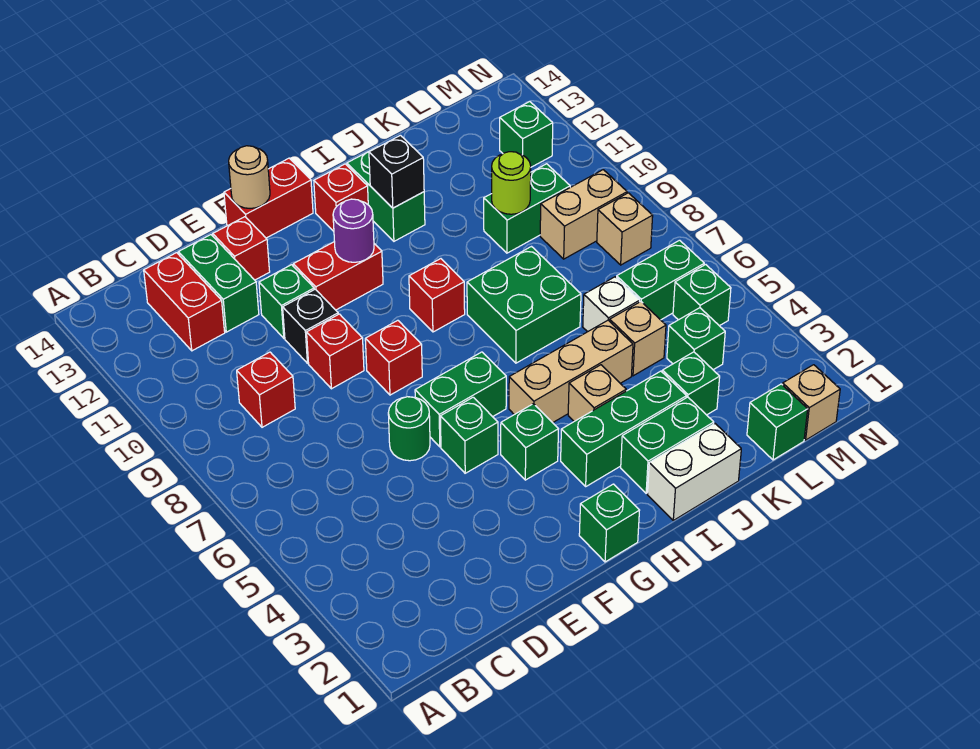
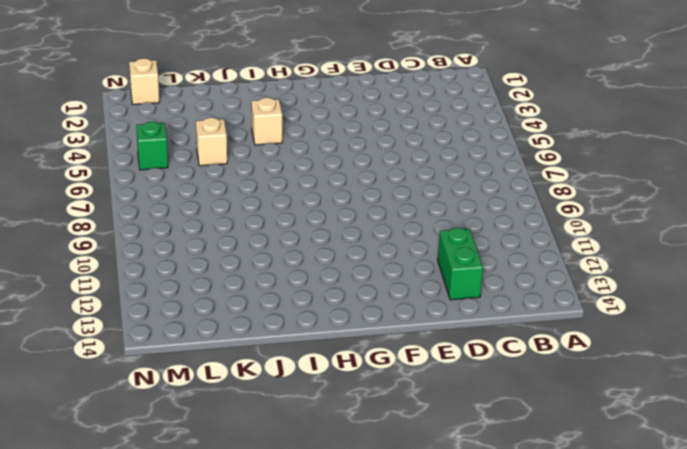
none -> red 1x1 brick [237,352,295,427]
none -> red 1x2 brick [144,253,225,351]
none -> green 1x1 round brick [388,397,430,461]
none -> red 1x1 brick [307,314,364,389]

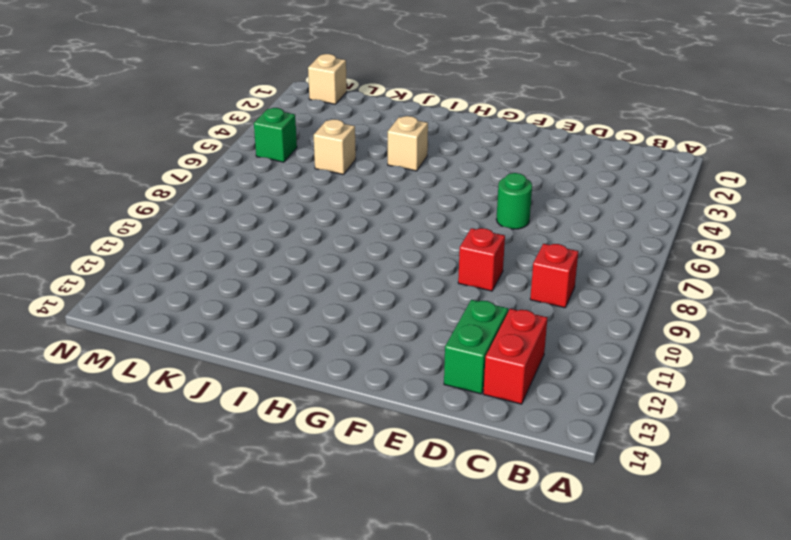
none -> black 1x1 brick [283,289,338,363]
none -> green 1x1 brick [259,265,314,338]
none -> red 1x1 brick [213,217,270,280]
none -> green 1x1 brick [440,397,498,473]

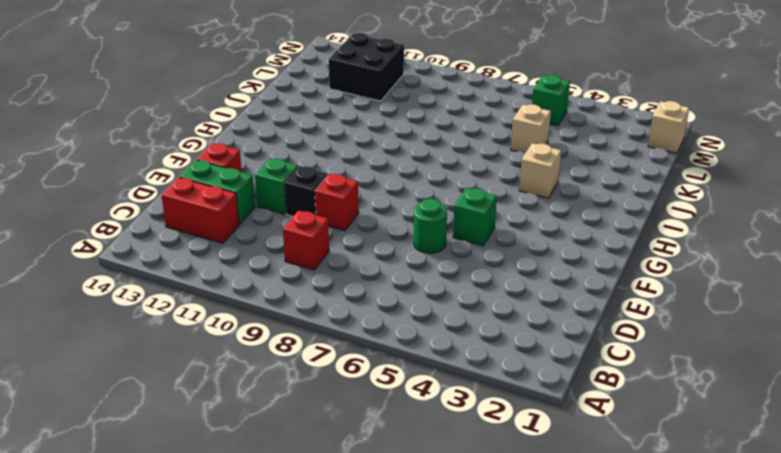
black 2x2 brick [329,33,404,101] -> green 1x1 brick [500,101,553,167]
none -> green 1x2 brick [415,352,506,447]
none -> red 1x1 brick [365,320,422,395]
none -> red 1x2 brick [293,242,383,310]
none -> red 1x2 brick [224,158,313,238]

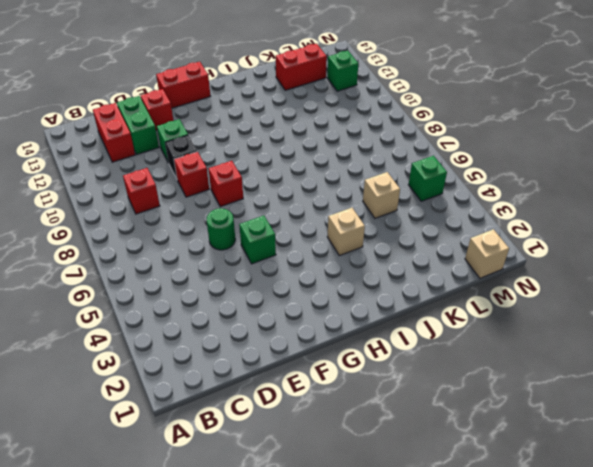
red 1x2 brick [275,44,327,90] -> red 1x2 brick moved to [293,242,383,310]
none -> green 1x2 brick [415,352,506,447]
none -> green 1x1 brick [579,484,640,562]
none -> green 1x1 brick [501,404,558,480]
none -> green 1x3 brick [561,371,686,486]

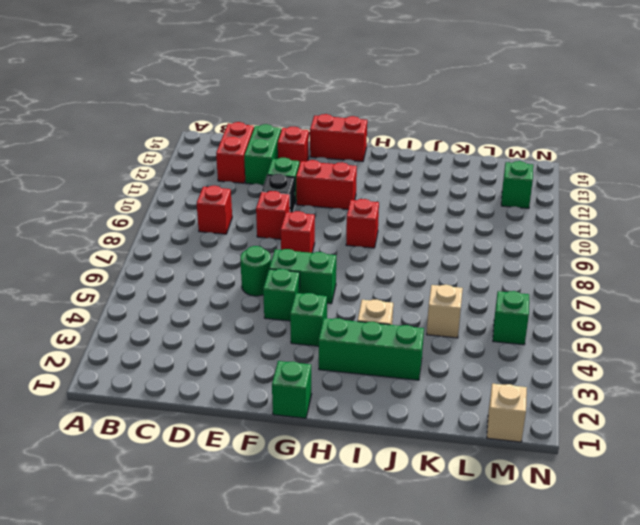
none -> tan 1x3 brick [509,320,633,423]
none -> red 1x1 brick [314,164,368,231]
none -> white 1x2 brick [647,424,741,520]
none -> green 1x2 brick [621,397,714,493]

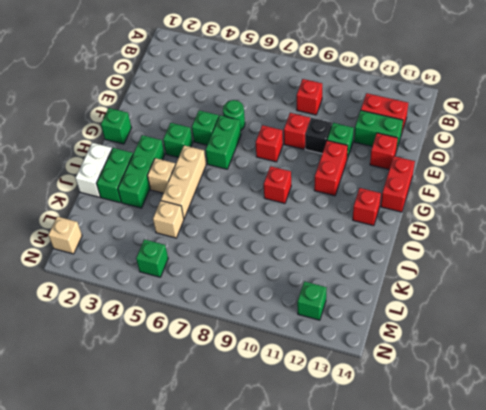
none -> green 2x2 brick [467,247,581,363]
none -> green 1x2 brick [347,147,425,241]
none -> green 1x1 brick [662,352,720,415]
none -> white 1x1 brick [583,277,640,332]

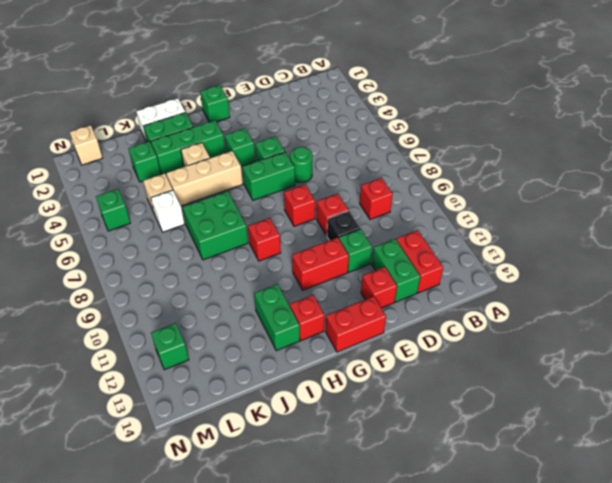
none -> green 1x2 brick [484,164,570,253]
none -> green 1x1 brick [747,384,808,460]
none -> green 1x1 brick [667,308,725,370]
none -> green 1x2 brick [617,240,704,320]

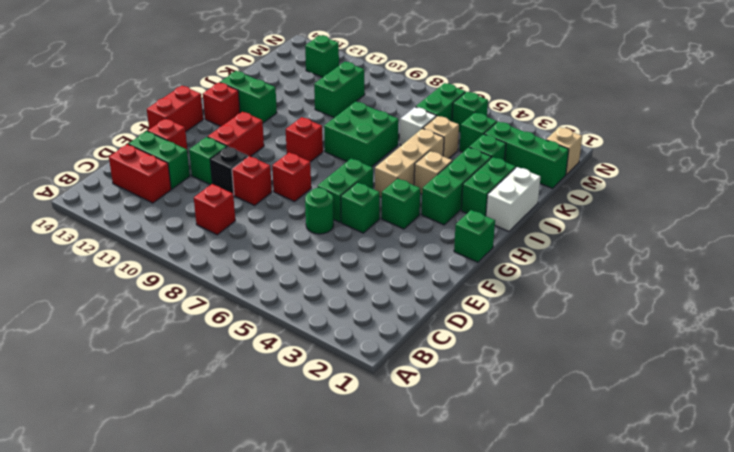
green 1x3 brick [485,121,569,188] -> green 1x1 brick [747,384,808,460]
none -> tan 1x2 brick [540,170,627,259]
none -> tan 1x1 brick [597,193,653,265]
none -> tan 1x1 round brick [229,146,270,208]
none -> purple 1x1 round brick [333,199,374,262]

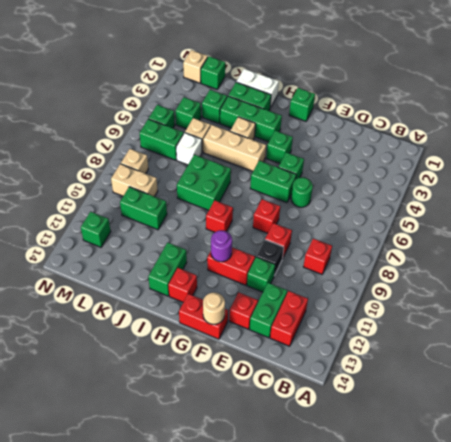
none -> black 1x1 brick [369,135,424,208]
none -> lime 1x1 round brick [492,152,531,214]

